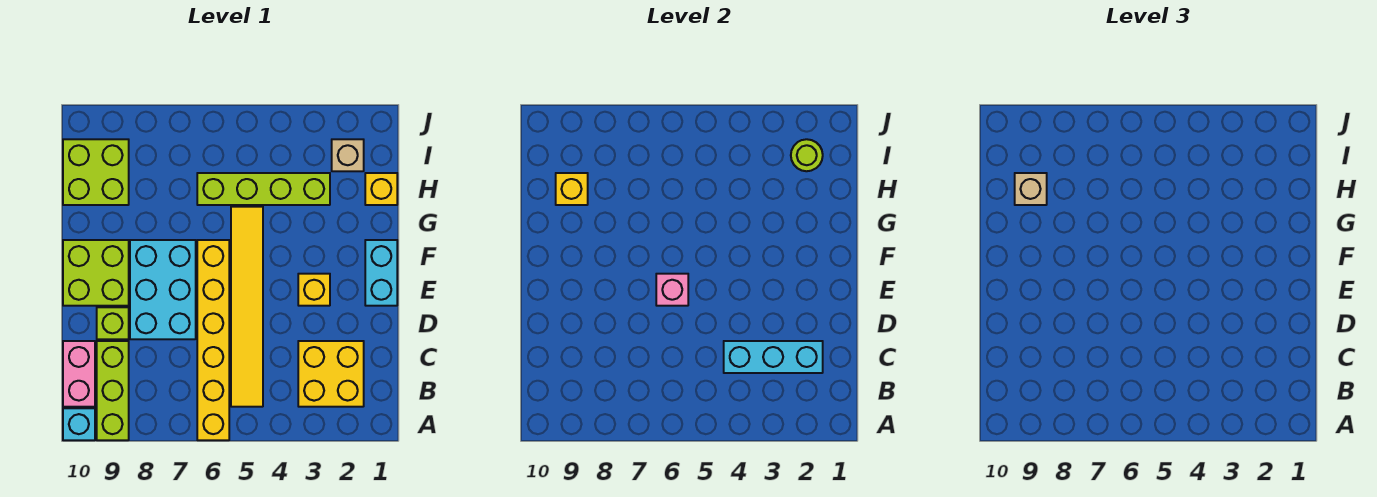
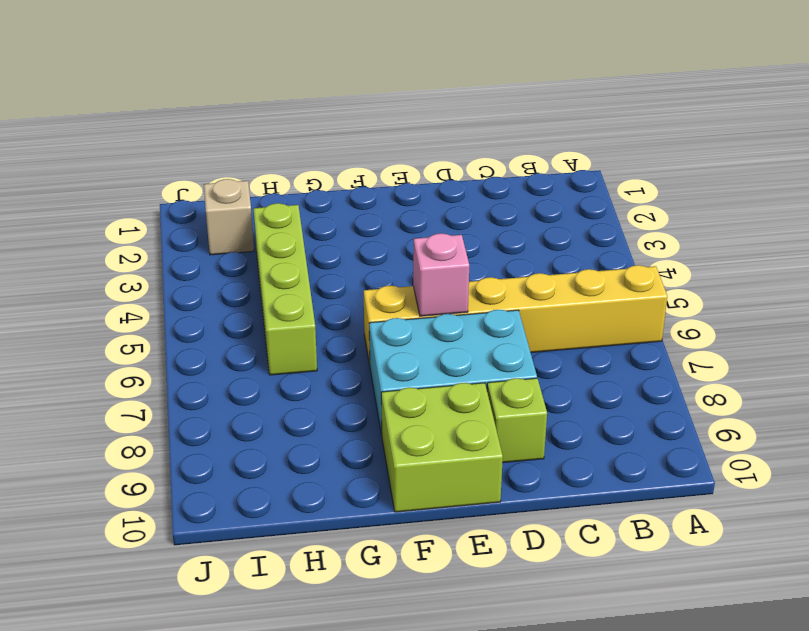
none -> lime 1x3 brick [97,341,129,440]
none -> cyan 1x1 brick [63,408,95,440]
none -> yellow 2x2 brick [298,341,364,407]

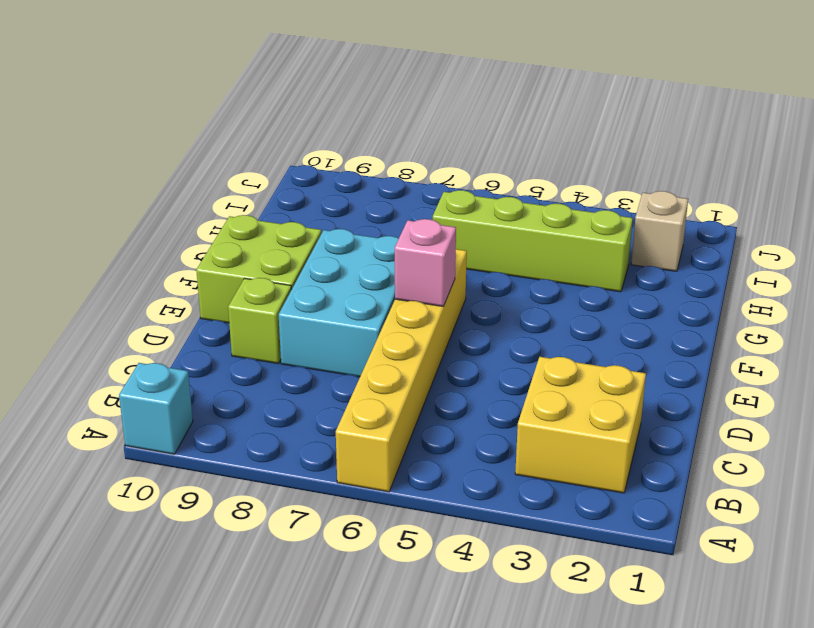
none -> lime 1x3 brick [97,341,129,440]
none -> yellow 1x6 tile [231,207,263,407]
none -> pink 1x2 brick [63,341,95,407]

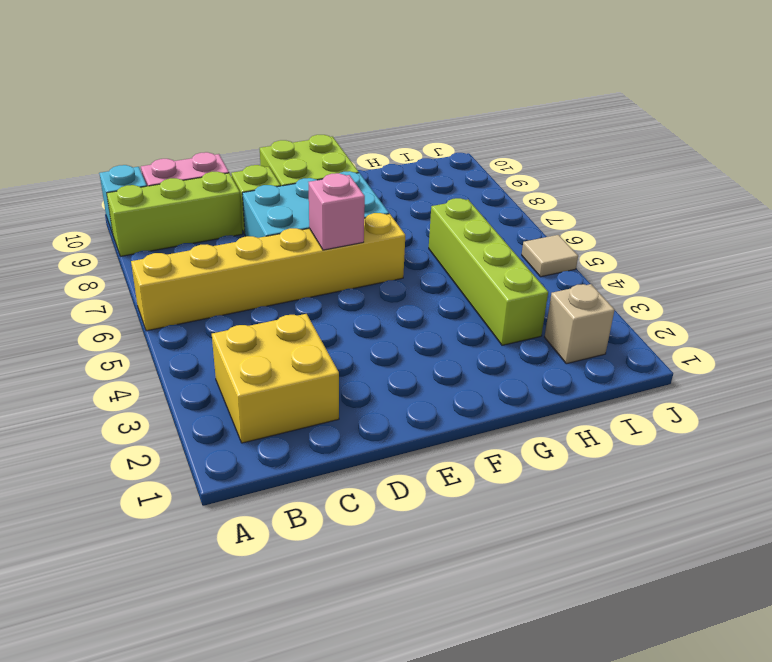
tan 1x1 tile [522,235,578,277] -> none
none -> yellow 1x6 tile [231,207,263,407]
none -> cyan 1x2 brick [365,240,397,306]
none -> yellow 1x1 brick [298,274,330,306]

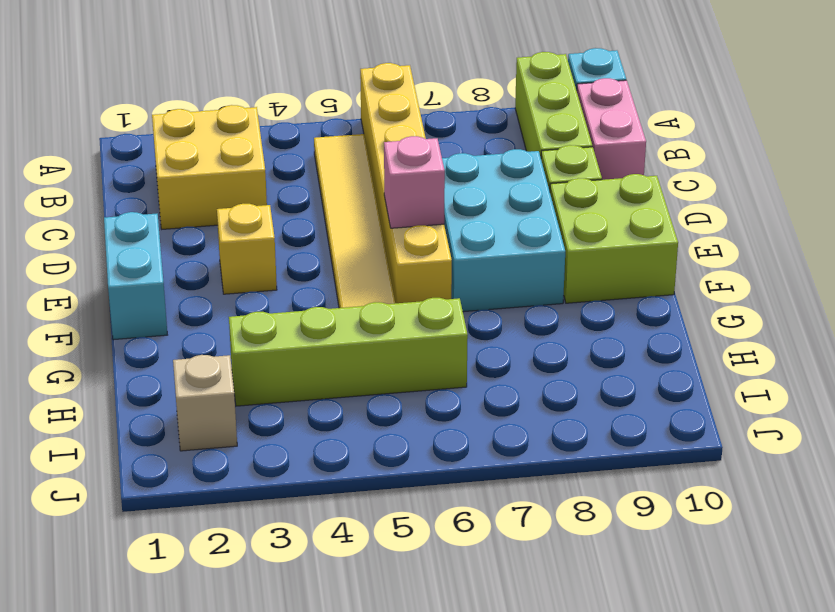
none -> yellow 1x1 brick [365,173,397,205]
none -> lime 2x2 brick [63,139,129,205]
none -> cyan 1x3 brick [724,341,823,373]

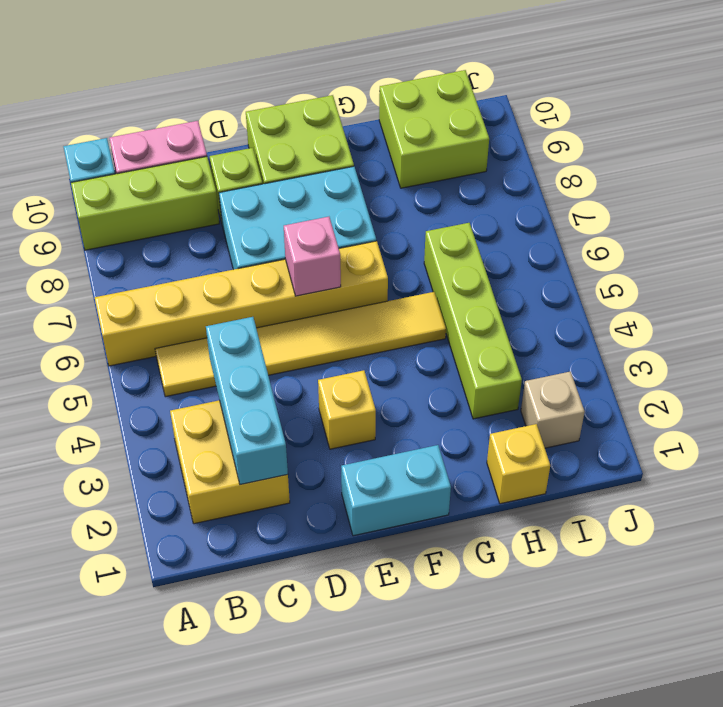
none -> yellow 1x1 brick [556,173,588,205]
none -> lime 1x1 round brick [791,139,823,171]
none -> tan 1x1 brick [1015,173,1047,205]

